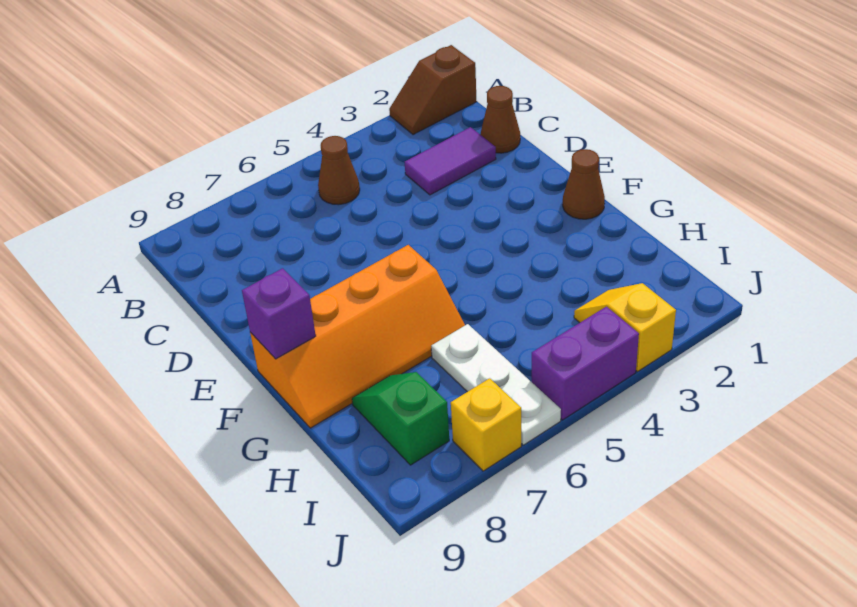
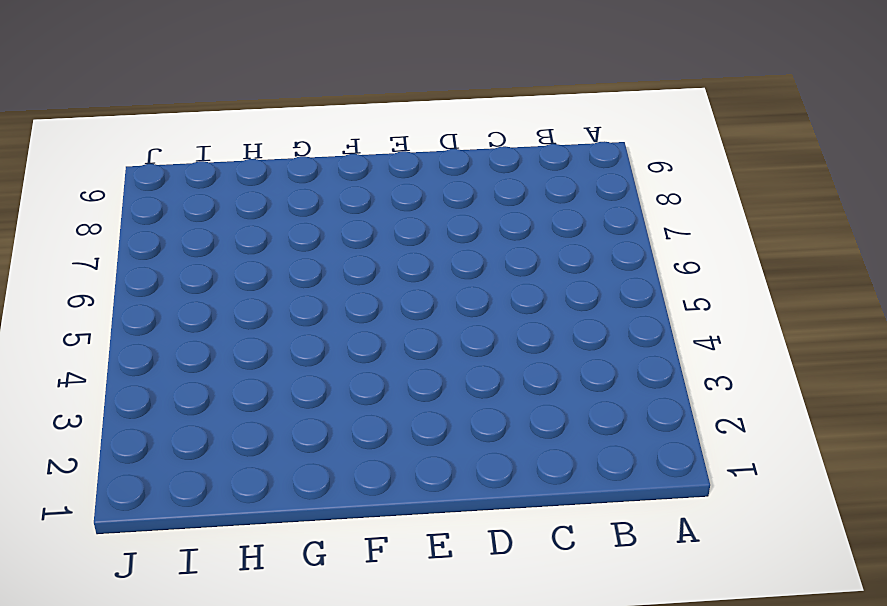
none -> brown 1x2 slope [389,45,477,135]
none -> brown 1x1 cone [318,136,360,205]
none -> brown 1x1 cone [480,86,520,153]

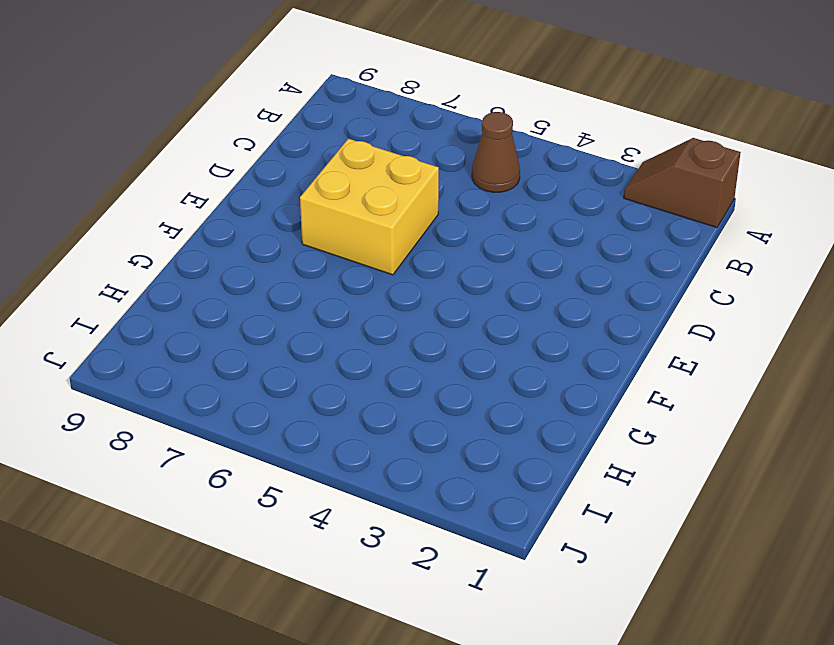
yellow 2x2 brick [300,139,439,275] -> none
none -> brown 1x1 cone [480,86,520,153]
none -> purple 1x2 tile [405,127,496,195]
none -> brown 1x1 cone [563,149,605,219]

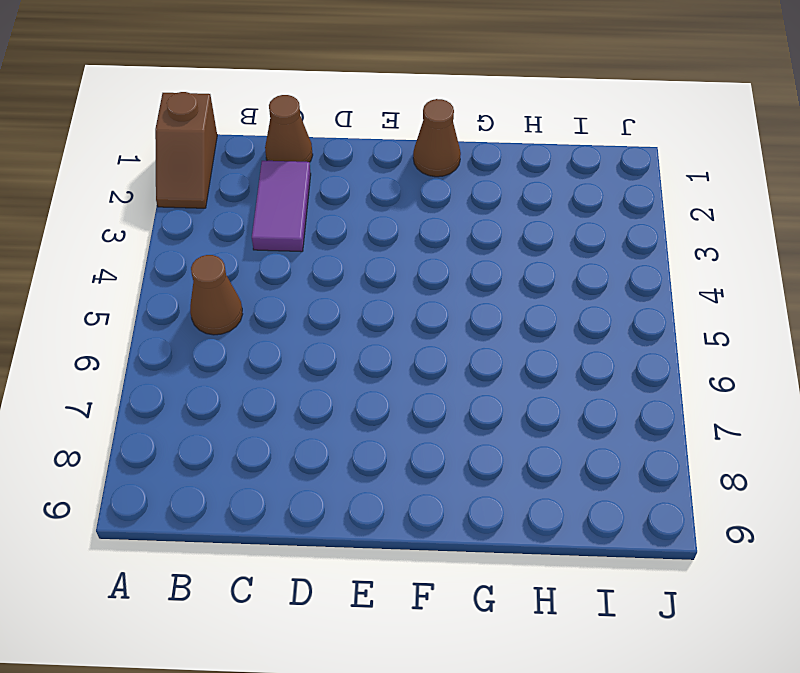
none -> orange 2x4 slope [250,245,465,428]
none -> white 1x3 plate [431,324,561,445]
none -> green 1x2 slope [352,372,449,465]

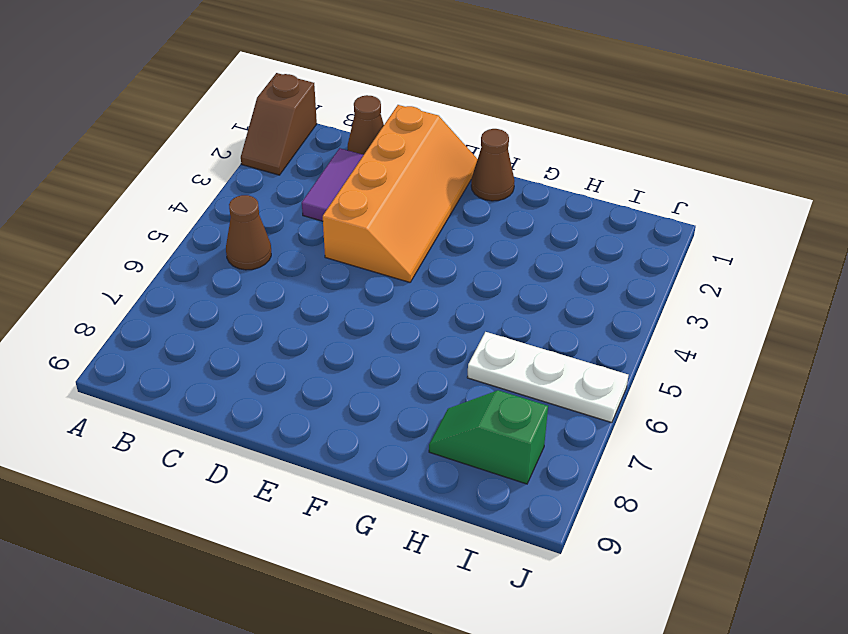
orange 2x4 slope [323,105,477,282] -> orange 2x4 slope moved to [250,245,465,428]
none -> yellow 1x2 slope [574,283,676,372]
none -> purple 1x2 brick [532,307,639,420]
none -> yellow 1x1 brick [451,378,521,471]

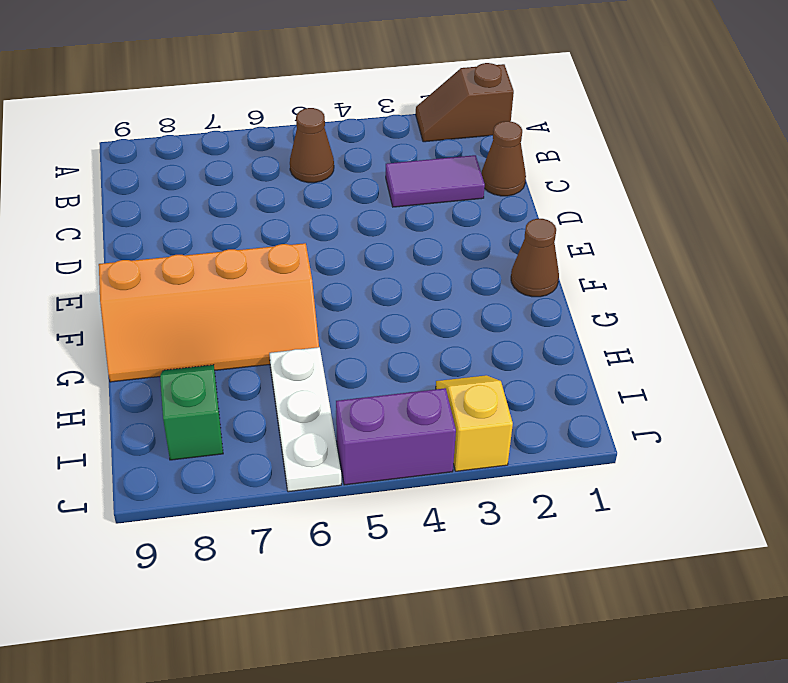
none -> yellow 1x1 brick [451,378,521,471]
none -> purple 1x1 brick [242,268,316,359]

